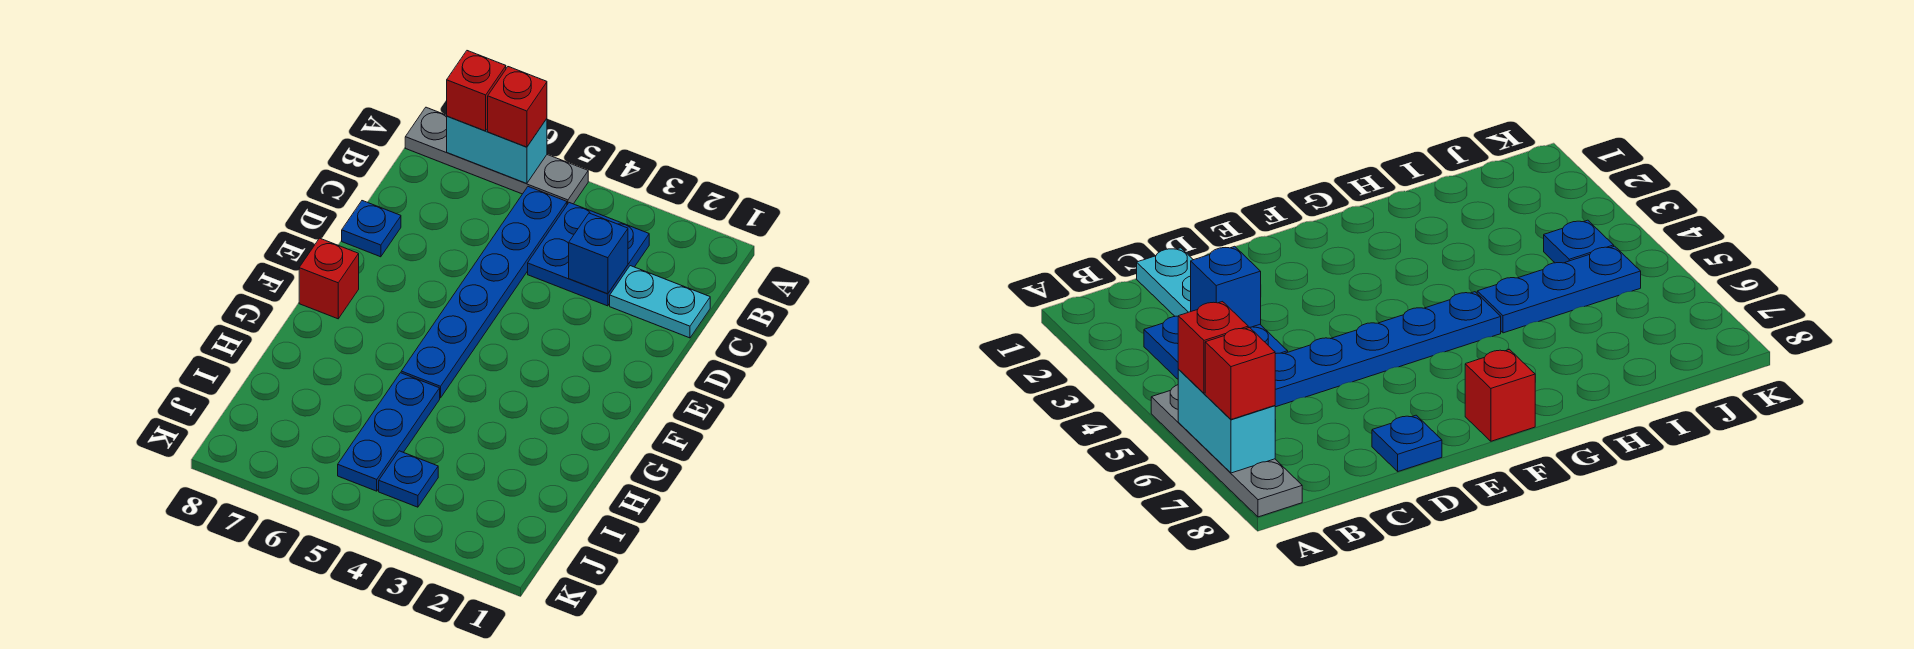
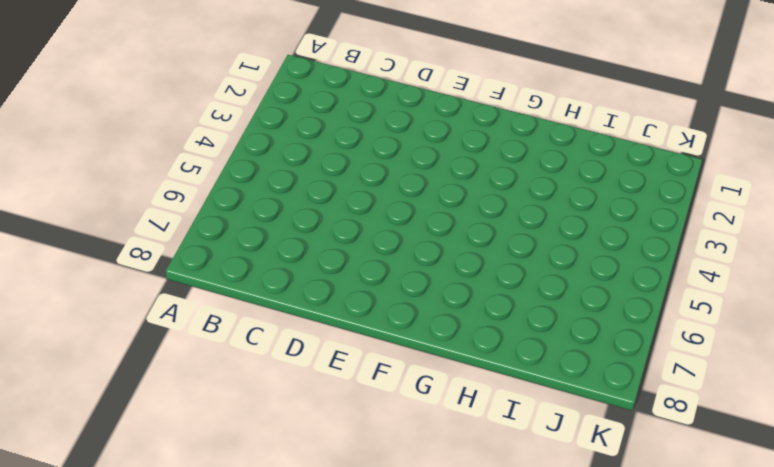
none -> grey 1x4 plate [405,107,588,205]
none -> blue 2x2 plate [528,203,649,306]
none -> blue 1x6 plate [401,187,567,398]

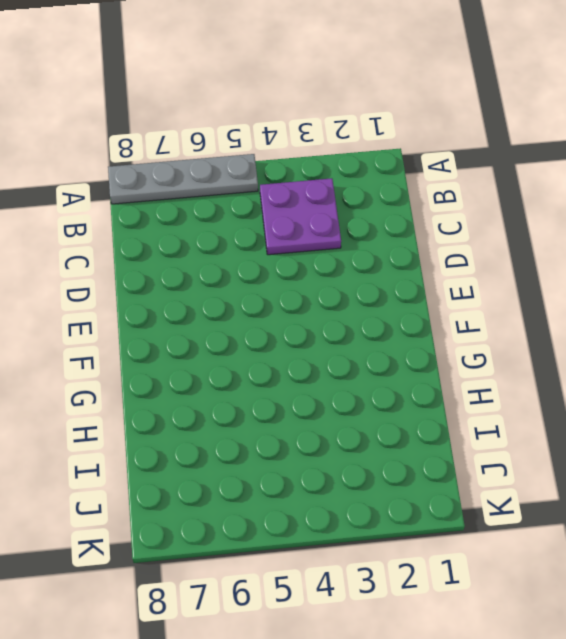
purple 2x2 plate [260,178,341,255] -> blue 2x2 plate [528,203,649,306]
none -> blue 1x6 plate [401,187,567,398]
none -> cyan 1x2 plate [610,266,710,338]
none -> blue 1x1 plate [342,201,401,257]

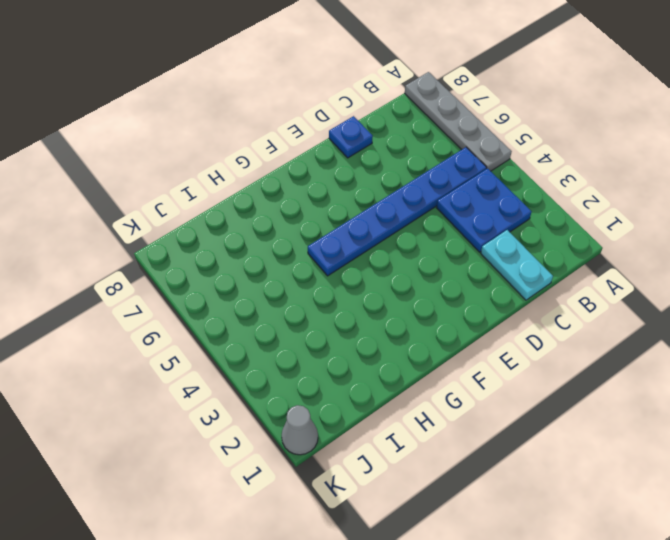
grey 1x1 cone [282,405,318,455] -> none
none -> red 1x1 brick [299,238,359,319]
none -> blue 1x3 plate [338,373,440,491]
none -> blue 1x1 plate [379,451,438,507]

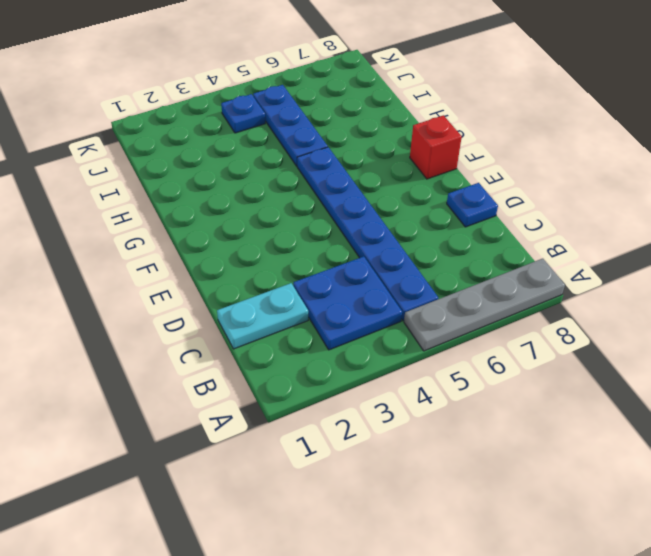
none -> cyan 1x2 brick [447,116,547,184]
none -> blue 1x1 brick [569,213,628,294]
none -> red 1x1 brick [488,67,547,147]

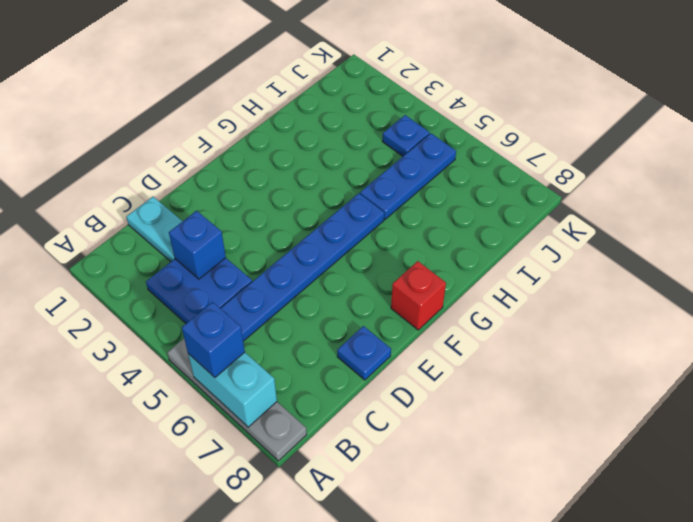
blue 1x1 brick [182,302,245,377] -> red 1x1 brick [488,67,547,147]
none -> red 1x1 brick [447,51,506,131]

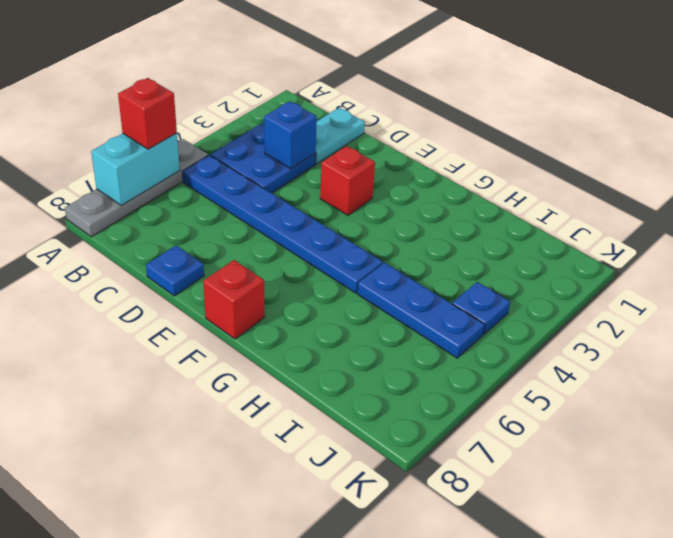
red 1x1 brick [320,146,375,215] -> red 1x1 brick moved to [447,51,506,131]

